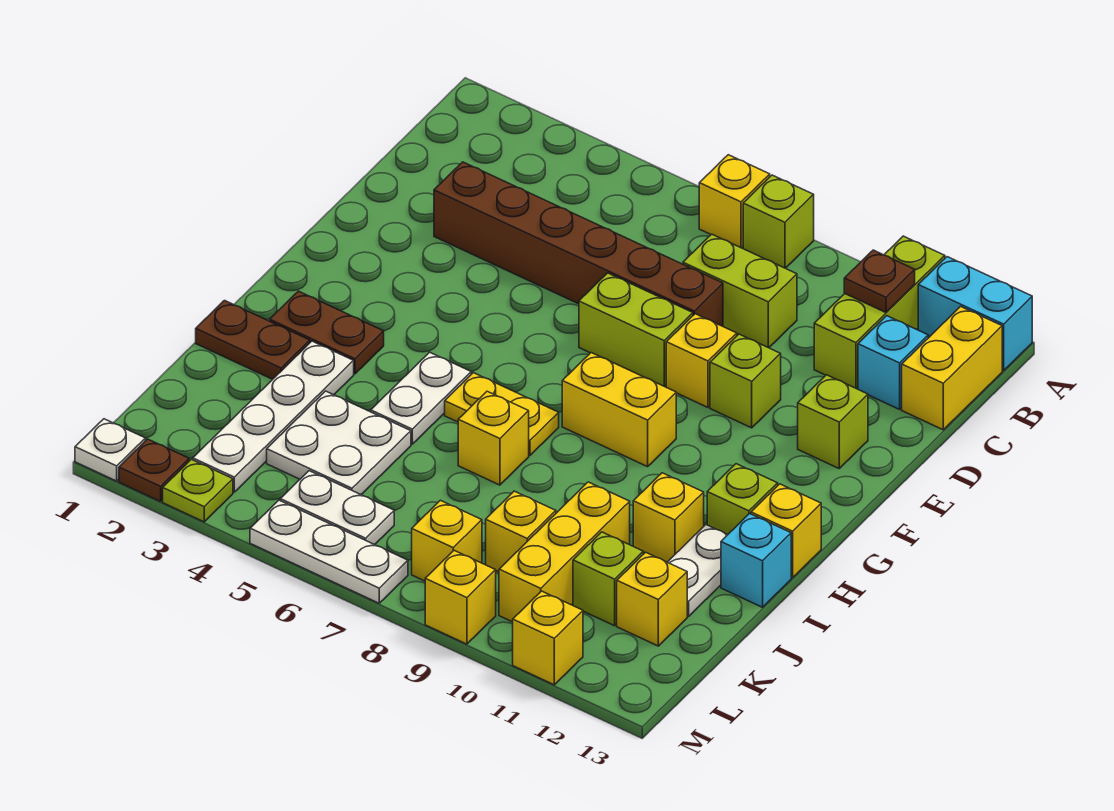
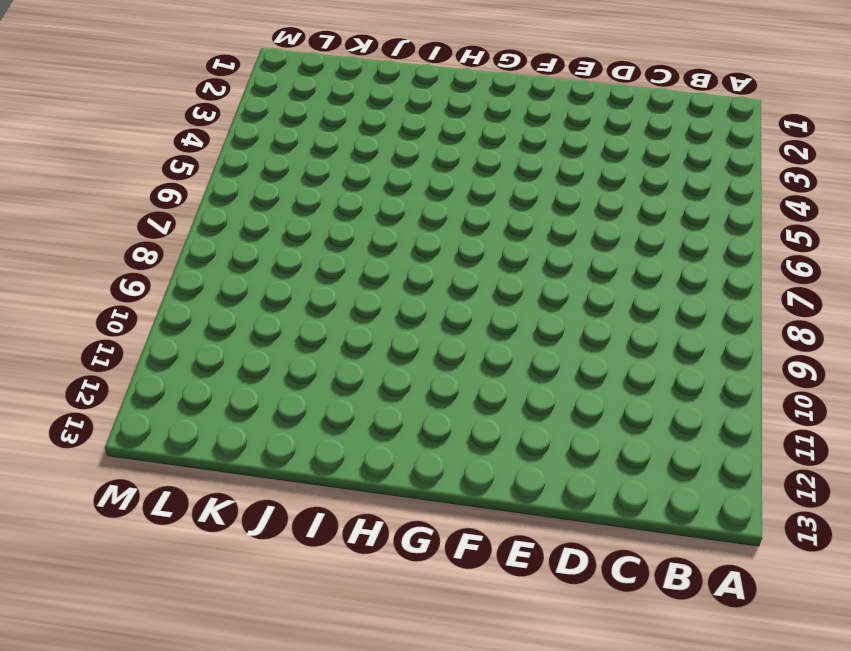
none -> yellow 1x1 brick [699,155,770,248]
none -> lime 1x1 brick [743,175,814,268]
none -> lime 1x3 brick [814,236,945,389]
none -> cyan 1x2 brick [918,257,1032,371]

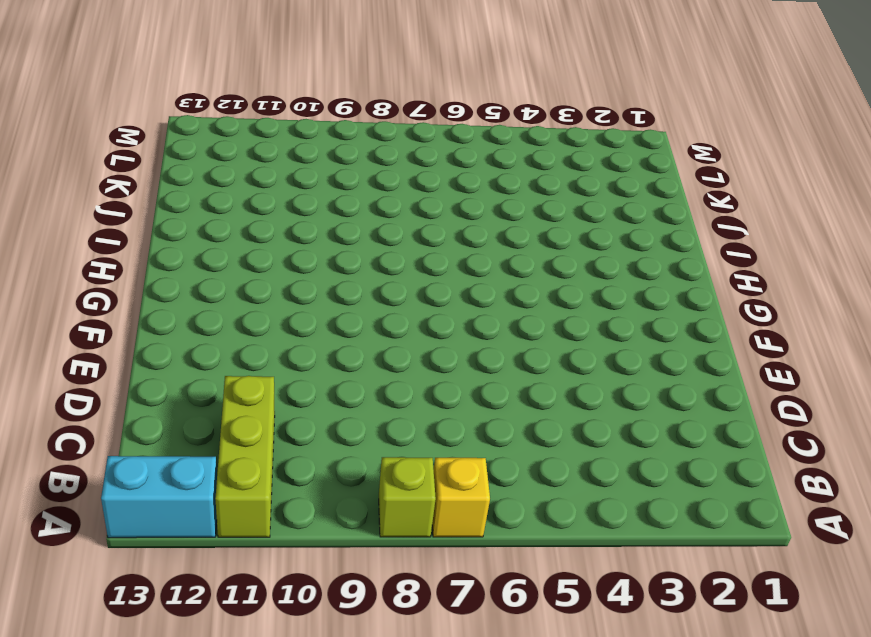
none -> yellow 1x2 brick [902,307,1002,430]
none -> lime 1x2 brick [683,234,797,348]
none -> cyan 1x1 brick [858,316,928,409]
none -> brown 1x6 brick [434,162,723,326]

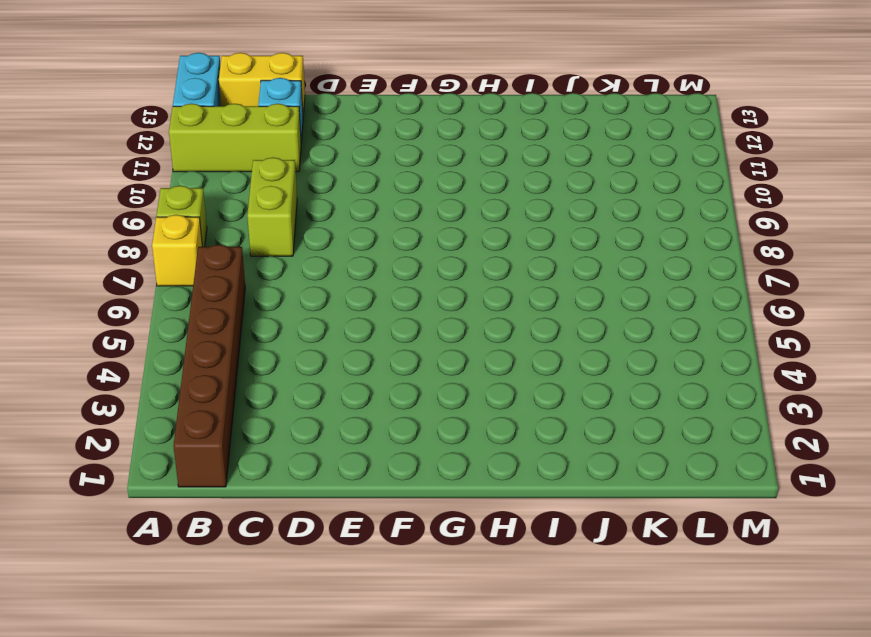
brown 1x6 brick [173,245,245,487] -> brown 1x6 brick moved to [434,162,723,326]
none -> lime 1x2 brick [579,273,693,387]
none -> yellow 1x1 brick [666,314,737,407]
none -> lime 1x1 brick [710,334,781,428]
none -> lime 1x1 brick [798,375,868,468]

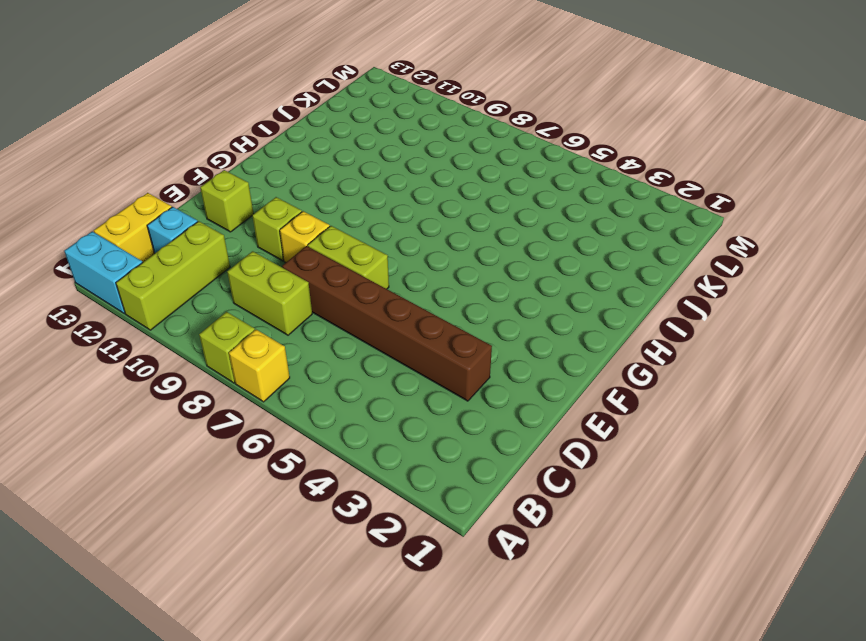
none -> yellow 1x2 brick [562,353,676,467]
none -> brown 1x2 plate [270,291,384,374]
none -> white 1x2 plate [371,352,471,444]
none -> yellow 1x2 plate [445,373,559,455]

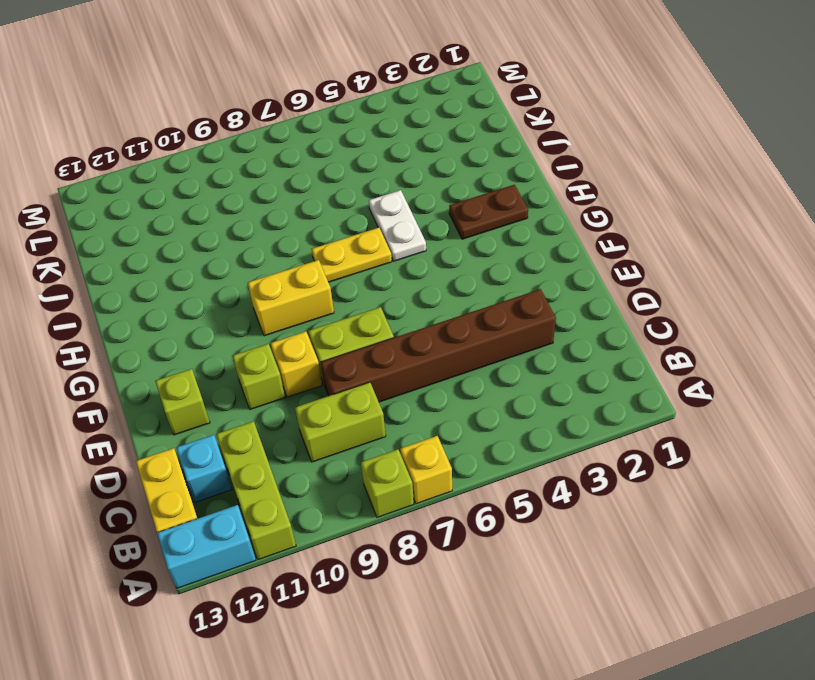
none -> lime 1x1 brick [707,464,778,534]
none -> yellow 1x1 brick [751,484,821,578]
none -> brown 1x2 plate [196,301,310,379]
none -> white 1x4 plate [193,341,354,492]

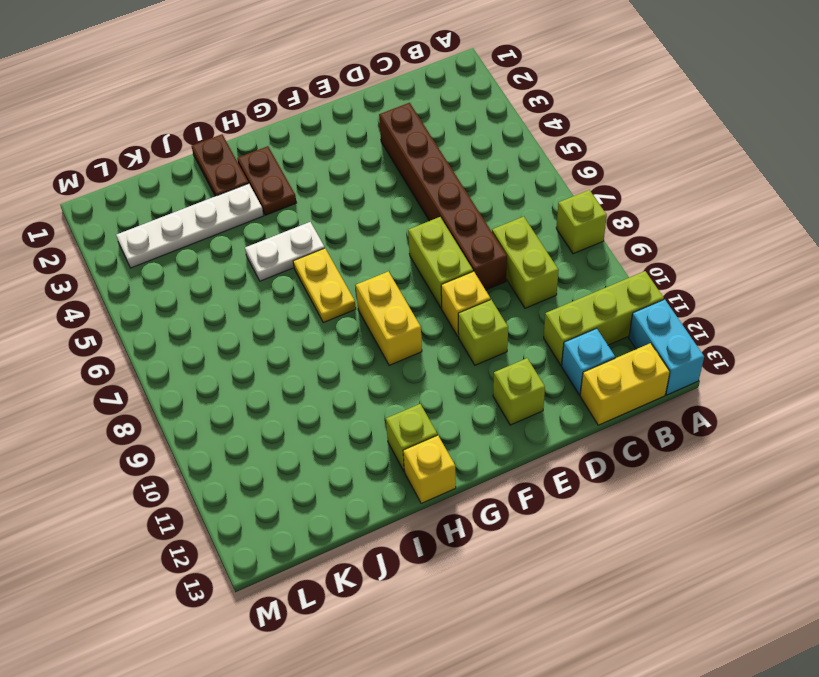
none -> yellow 1x1 brick [699,155,770,248]
none -> yellow 1x1 brick [458,391,529,485]
none -> yellow 1x1 brick [633,473,704,562]
none -> white 1x2 plate [668,525,728,617]

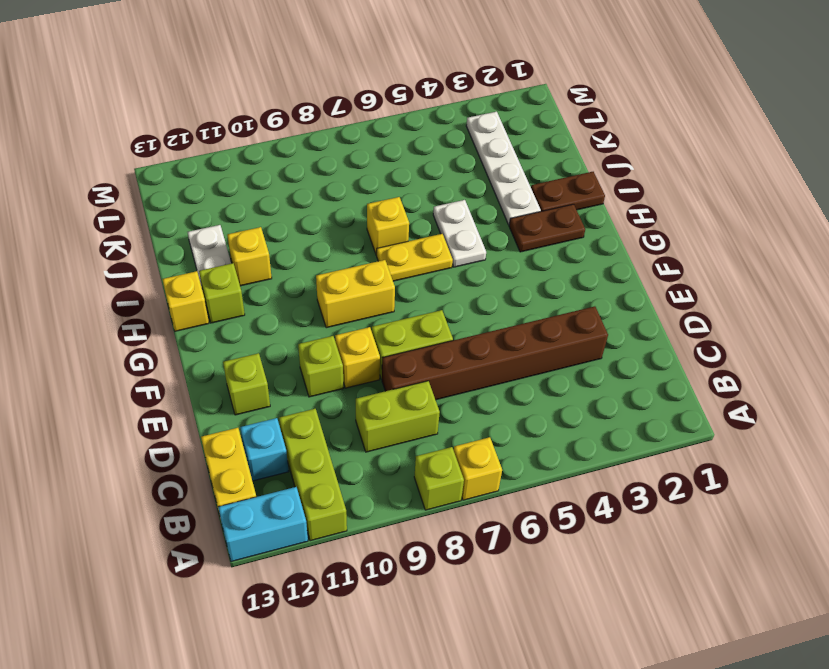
none -> cyan 1x1 brick [721,514,791,607]
none -> white 2x2 plate [267,391,411,494]
none -> yellow 1x3 brick [499,482,630,622]
none -> yellow 1x1 brick [486,491,556,572]

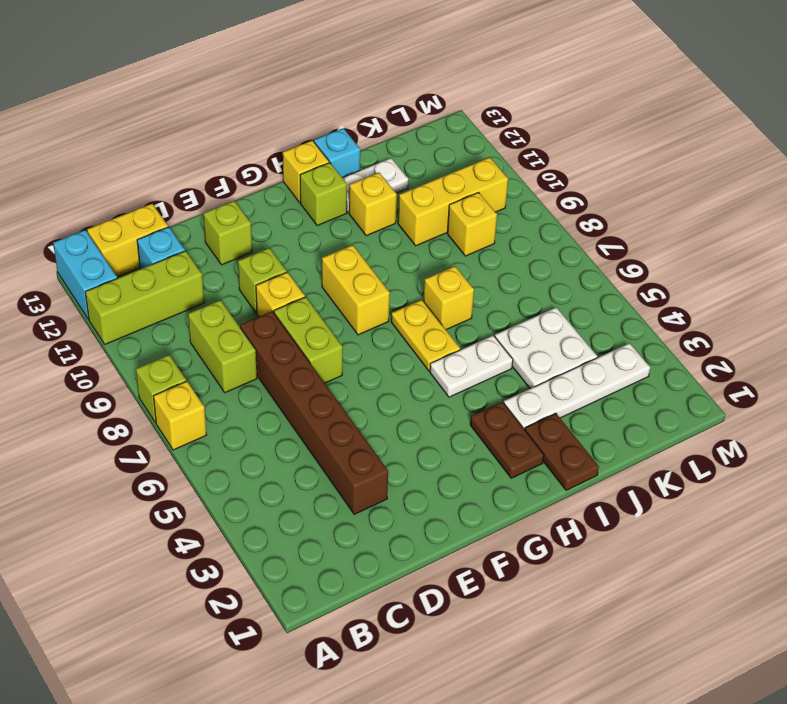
none -> lime 1x1 brick [573,532,643,626]
none -> yellow 1x1 brick [617,552,687,646]
none -> white 1x2 plate [280,471,394,545]
none -> yellow 1x1 brick [412,500,482,581]

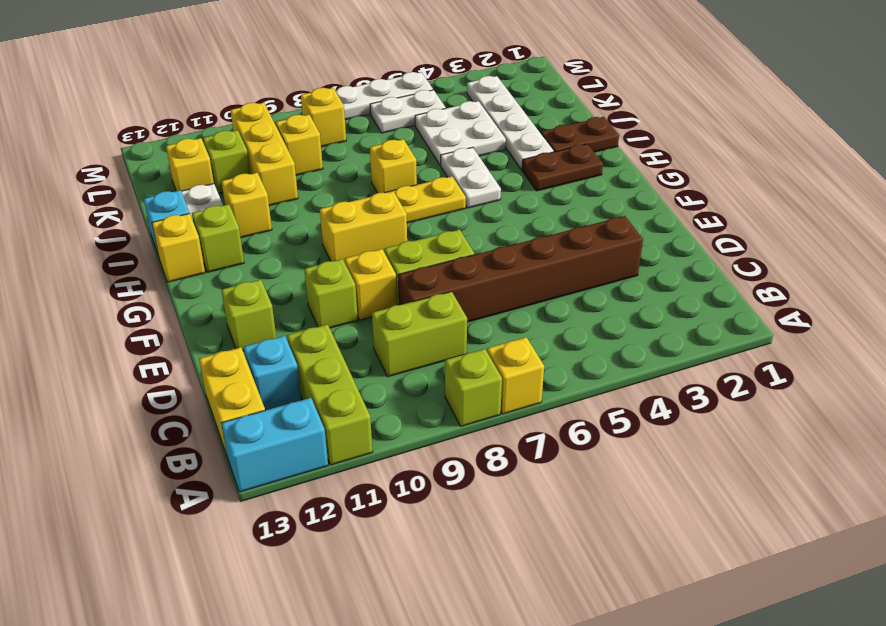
none -> white 1x1 plate [75,419,145,481]
none -> brown 1x1 plate [119,439,189,502]
none -> lime 1x1 plate [163,460,233,522]
none -> yellow 1x1 brick [425,551,496,644]

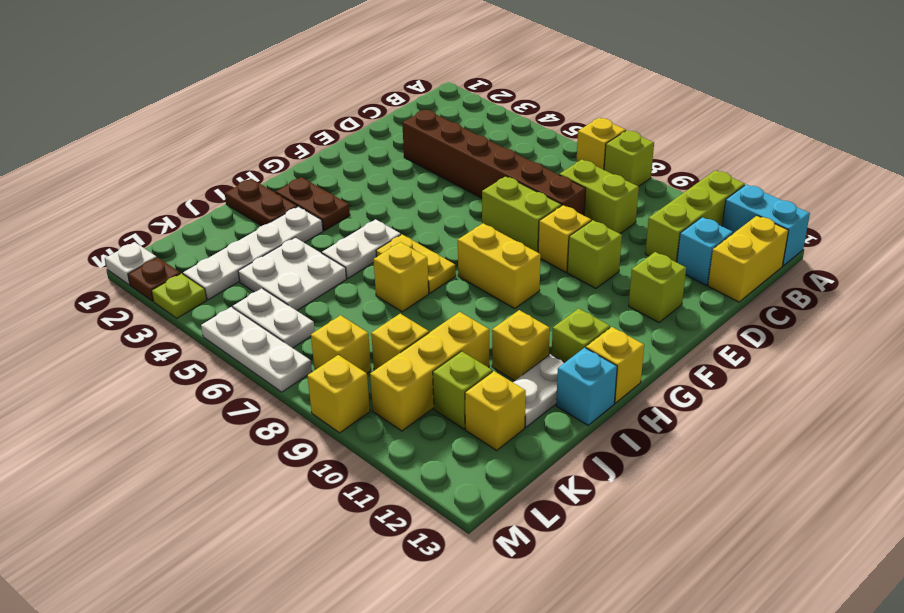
none -> yellow 1x1 brick [513,591,583,685]
none -> brown 1x1 plate [844,250,915,312]

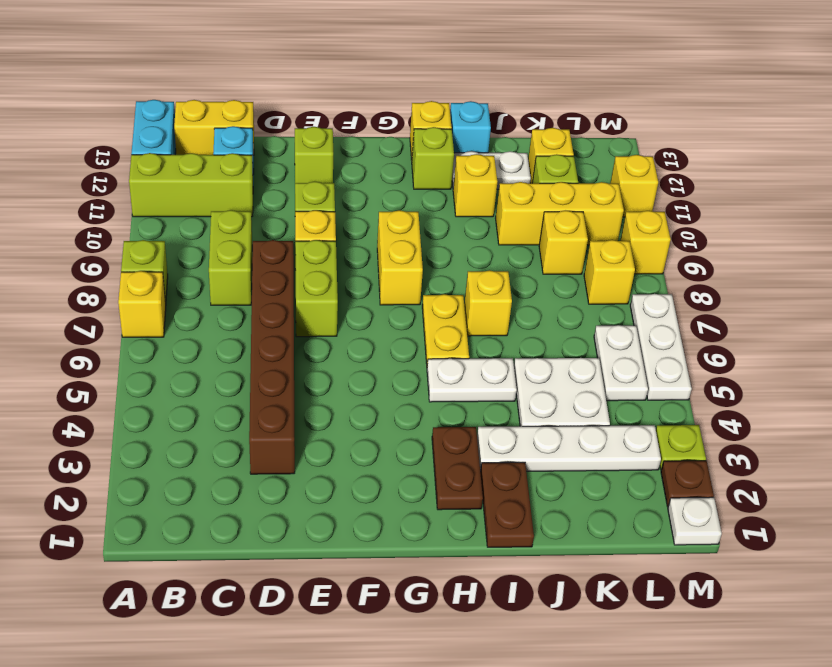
none -> brown 1x1 plate [844,250,915,312]

